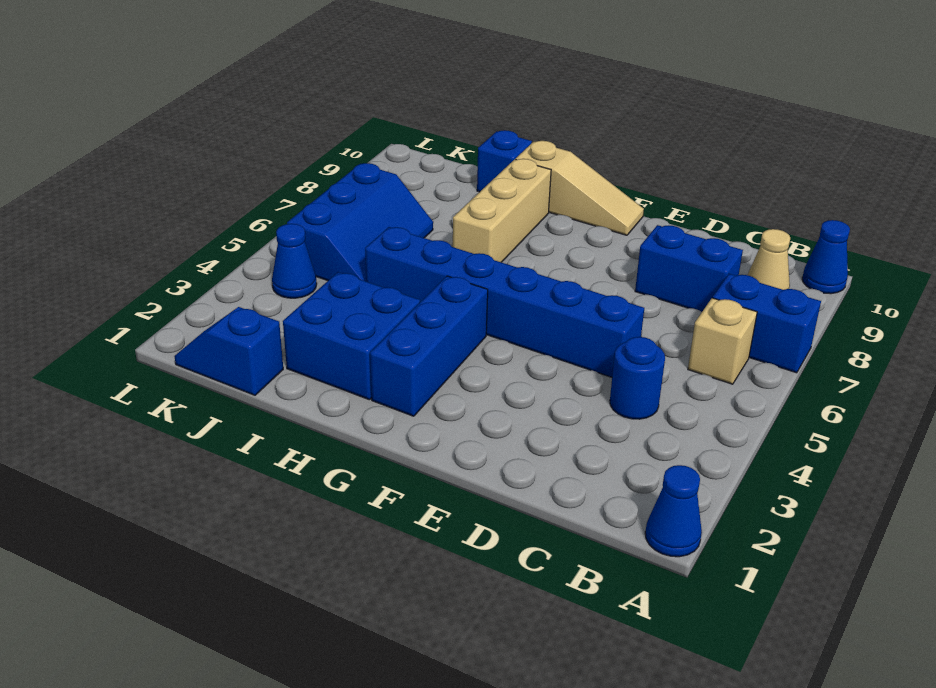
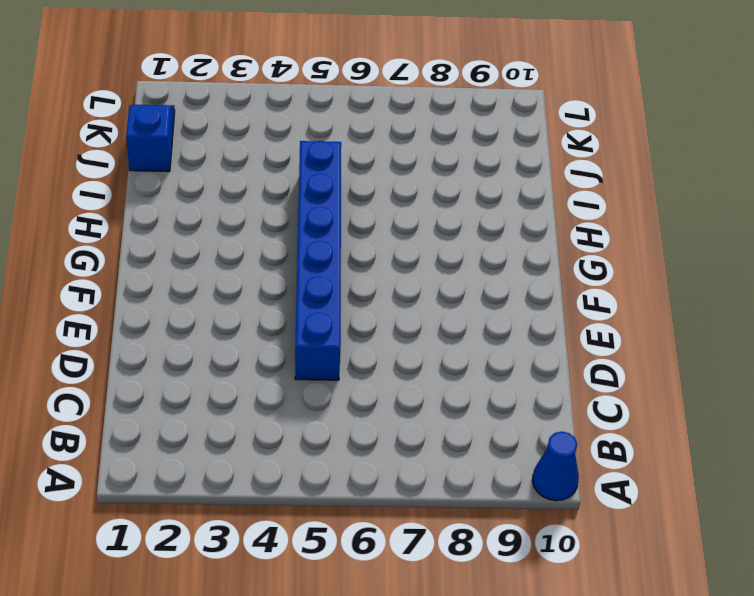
none -> blue 1x1 cone [645,465,702,557]
none -> blue 1x2 brick [713,274,821,373]
none -> tan 1x1 brick [688,298,757,384]

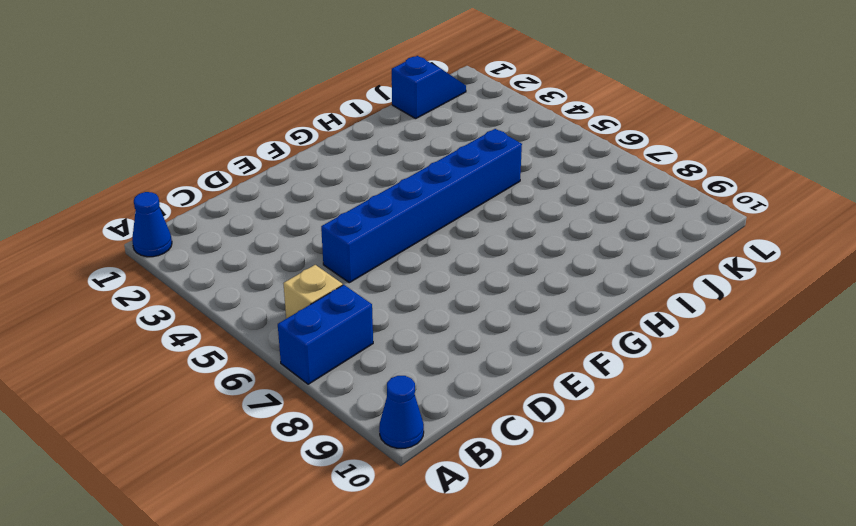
none -> tan 1x1 cone [748,229,790,290]
none -> blue 1x1 round brick [610,337,665,419]
none -> blue 1x2 brick [635,225,743,312]

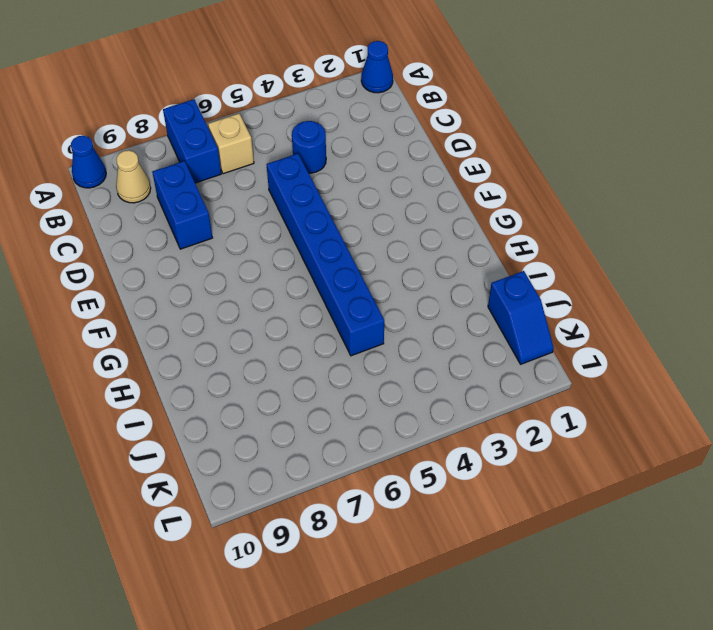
none -> tan 1x3 slope [516,141,644,235]
none -> blue 1x3 brick [370,276,488,416]
none -> blue 2x2 brick [283,272,420,400]

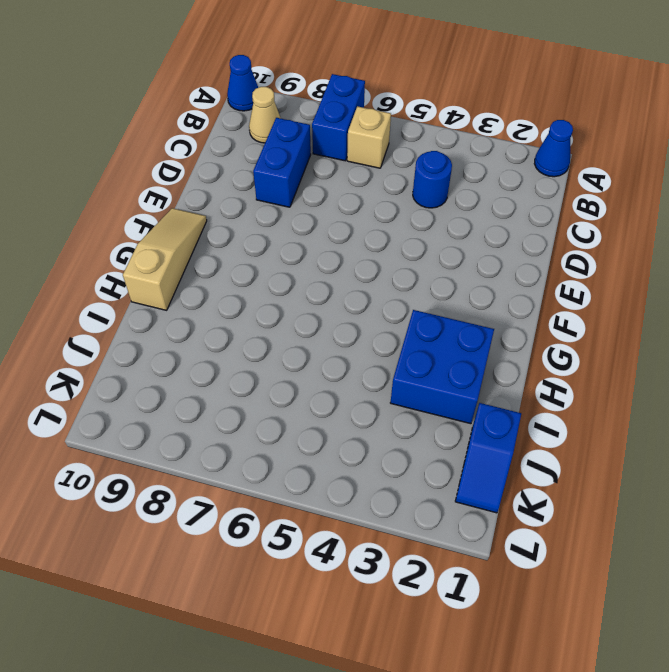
none -> blue 1x6 brick [365,227,644,377]
none -> blue 1x3 brick [370,276,488,416]
none -> tan 1x3 brick [453,159,551,262]

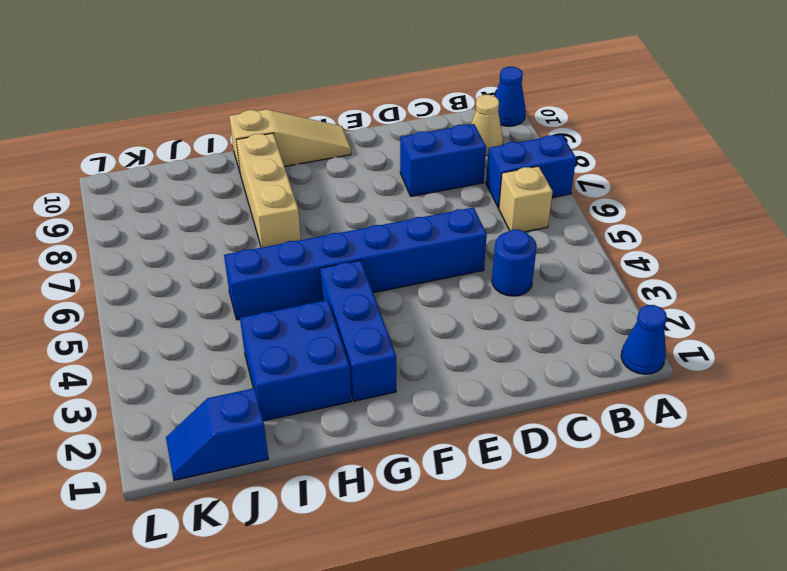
none -> blue 1x1 brick [477,130,532,192]
none -> blue 2x3 slope [287,163,433,281]
none -> blue 1x1 cone [272,224,317,298]

